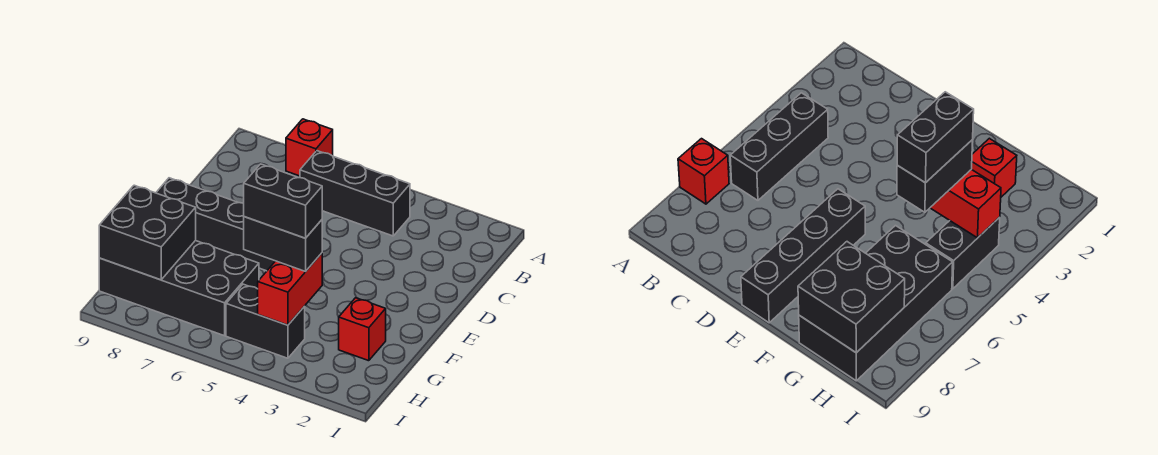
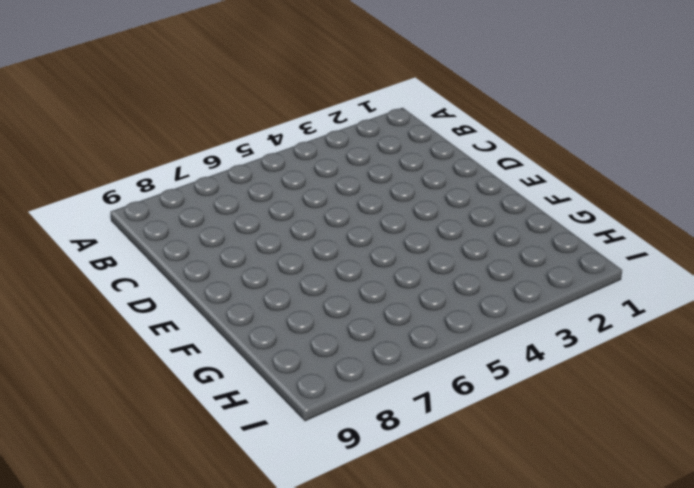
none -> red 1x1 brick [286,119,333,176]
none -> black 1x3 brick [300,151,410,236]

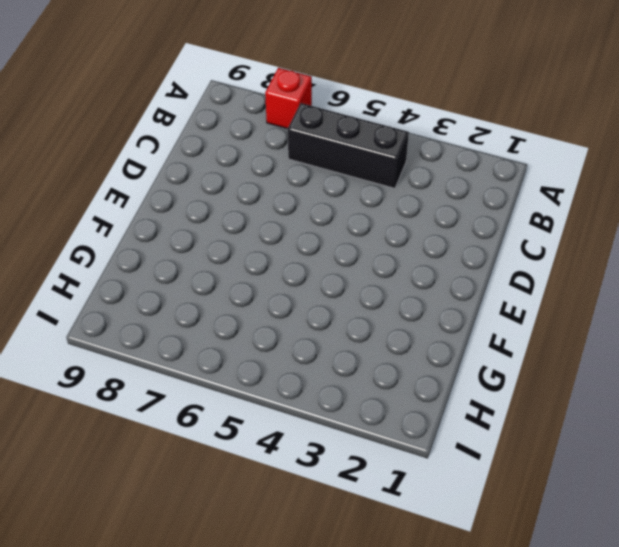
none -> black 1x4 brick [156,178,275,271]
none -> red 1x1 brick [339,298,386,361]

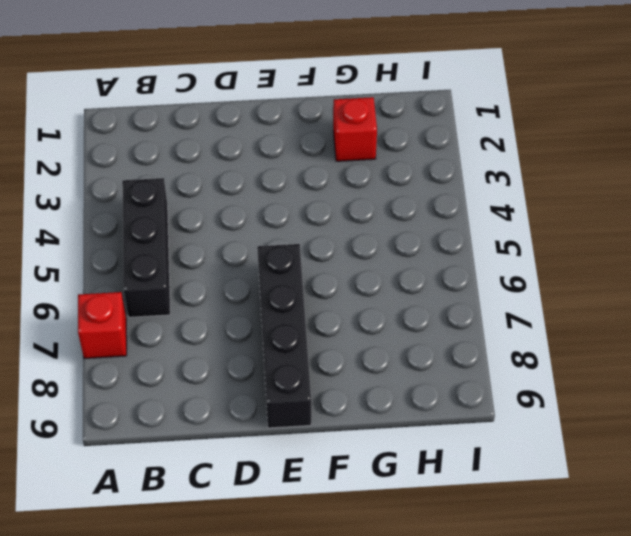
none -> black 2x4 brick [99,241,259,336]
none -> black 1x2 brick [226,284,305,358]

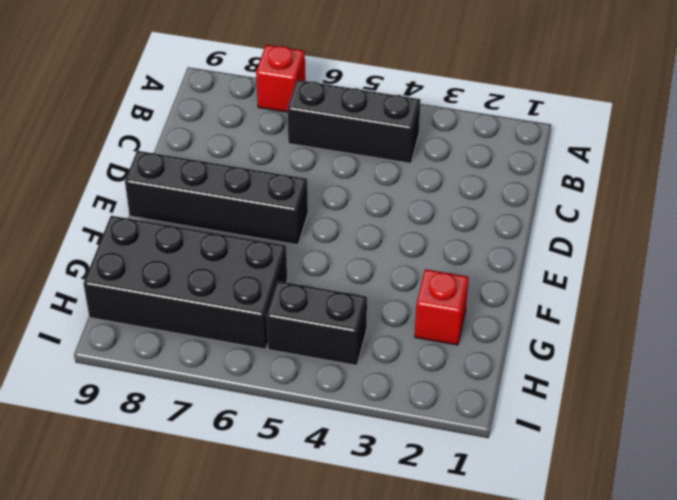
none -> red 1x2 brick [258,253,322,325]
none -> black 2x2 brick [99,185,196,280]

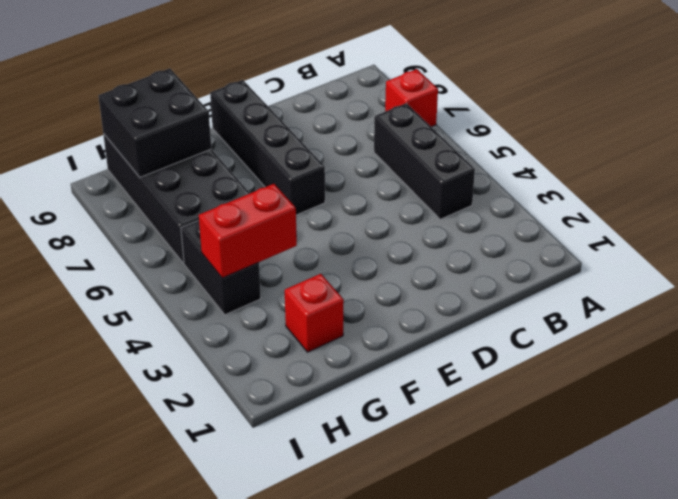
none -> black 1x2 brick [244,217,322,271]
none -> black 1x2 brick [244,164,322,238]

